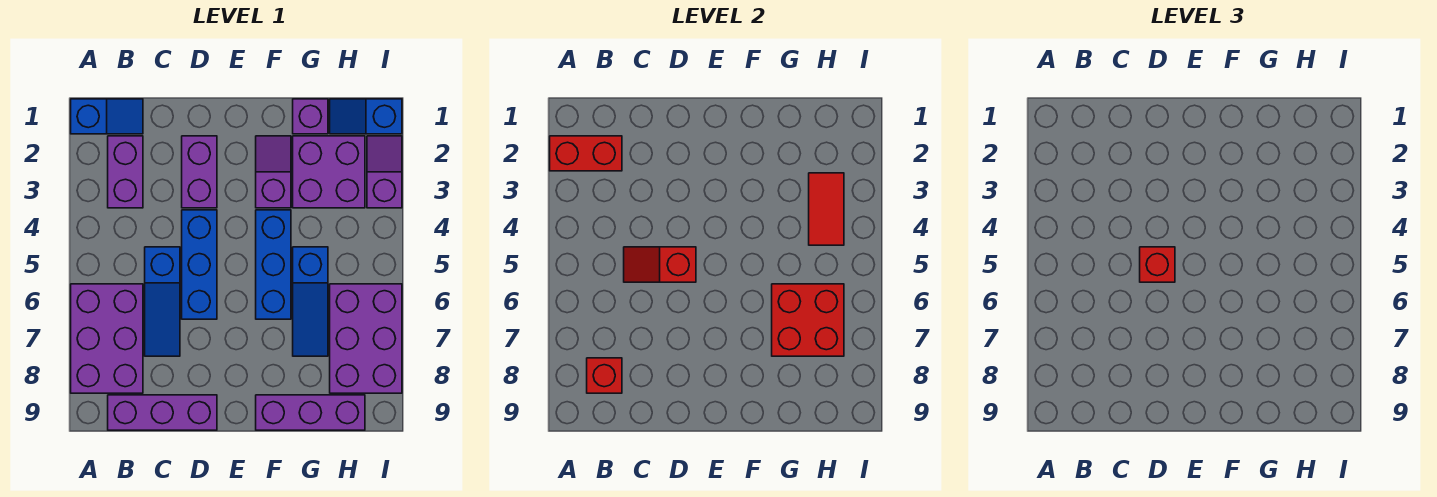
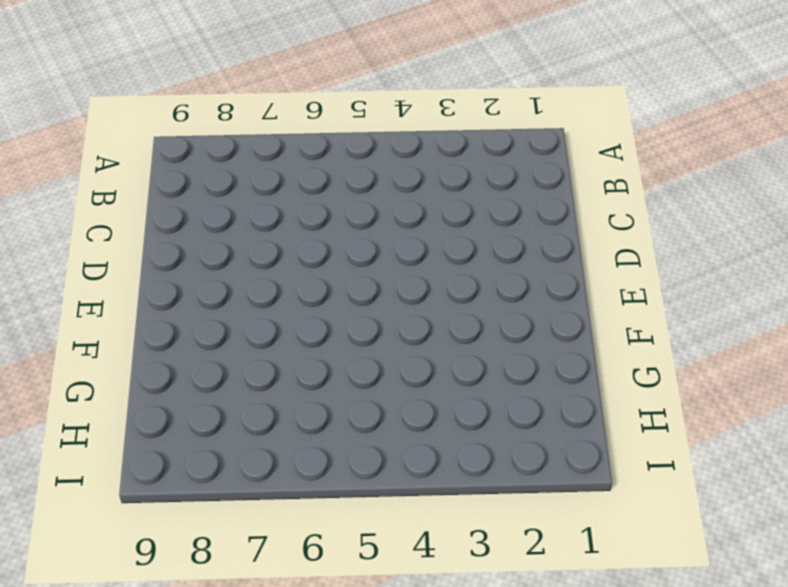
none -> blue 1x2 slope [71,99,143,134]
none -> purple 2x3 brick [71,284,143,393]
none -> purple 1x2 brick [108,136,143,208]

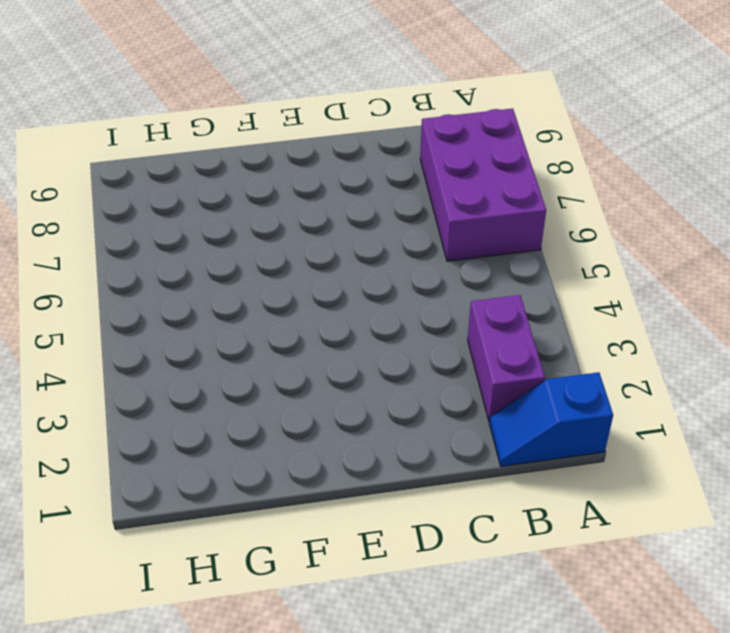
none -> purple 1x3 brick [108,395,217,430]
none -> blue 1x3 slope [145,247,180,356]
none -> purple 1x2 brick [182,136,217,208]

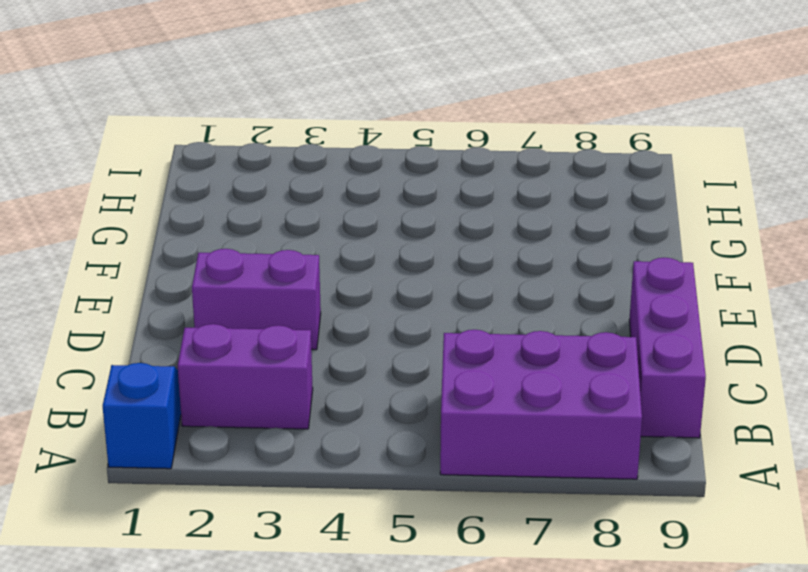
none -> blue 1x3 slope [145,247,180,356]
none -> blue 1x3 brick [182,210,217,319]
none -> purple 1x2 slope [256,136,291,208]

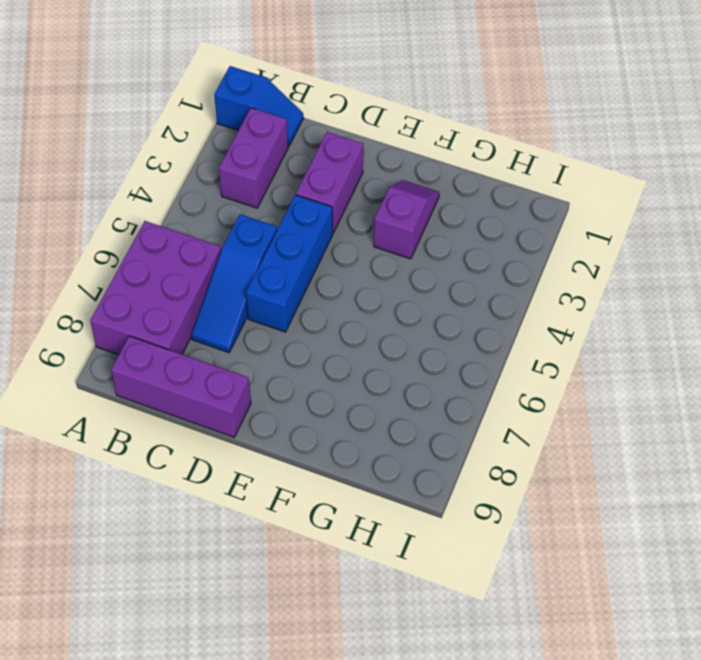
none -> blue 1x3 brick [256,210,291,319]
none -> purple 1x3 brick [256,395,365,430]
none -> purple 1x1 brick [293,99,328,134]

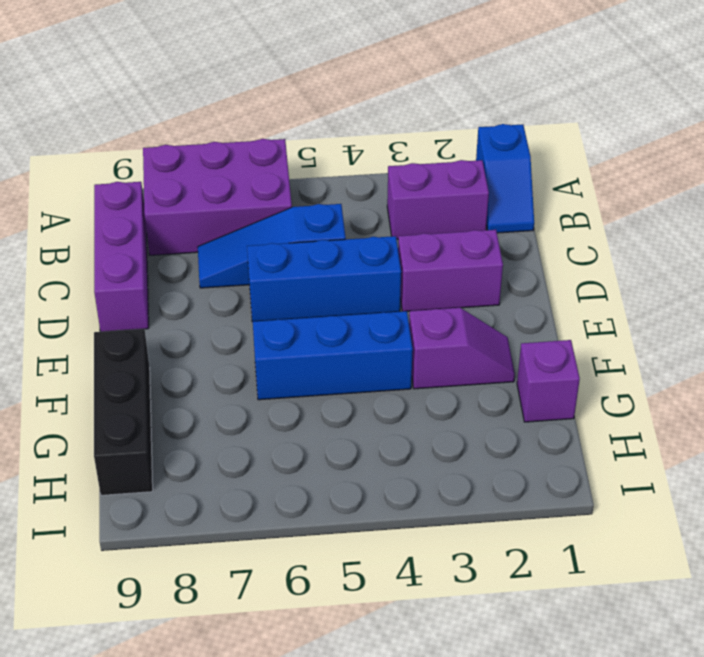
black 1x3 brick [94,329,153,495] -> purple 1x3 brick [256,395,365,430]
none -> purple 2x2 brick [293,136,365,208]
none -> blue 1x3 slope [293,247,328,356]
none -> blue 1x2 slope [330,99,402,134]

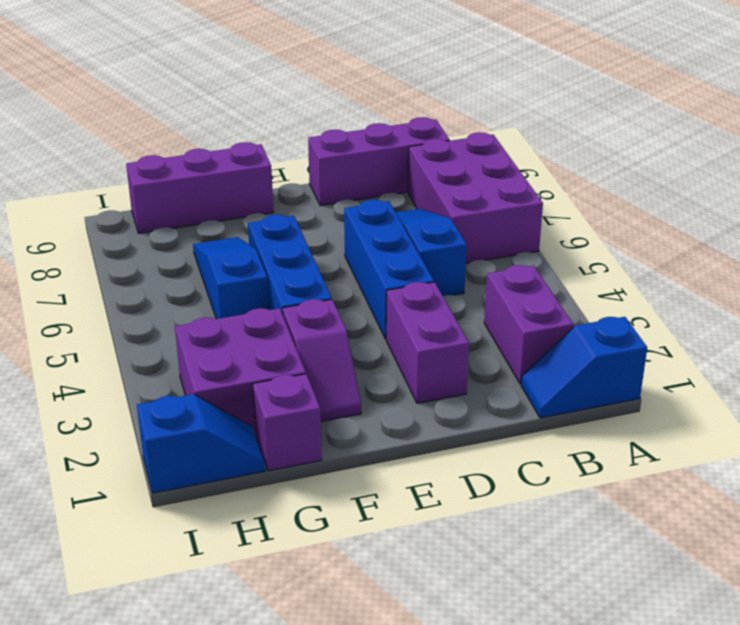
none -> purple 2x3 brick [330,284,402,393]
none -> purple 1x2 slope [367,136,402,208]
none -> red 1x2 brick [550,136,622,171]

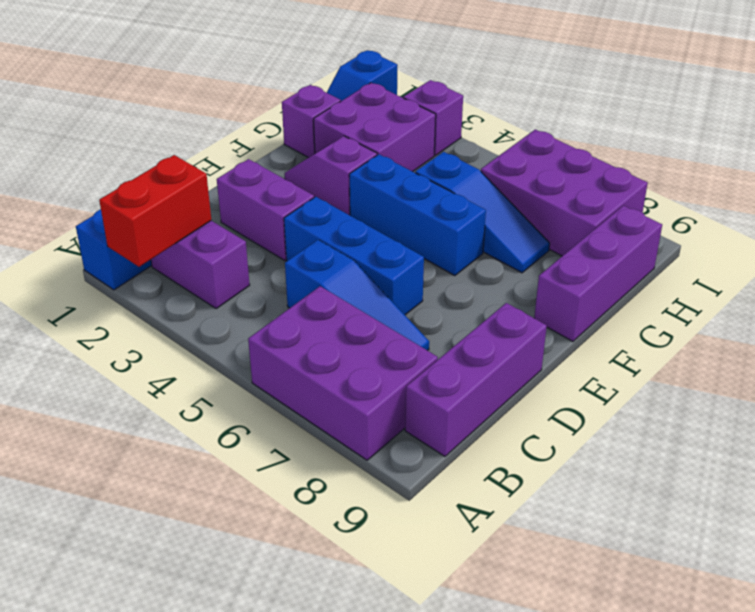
none -> red 1x1 brick [587,358,622,393]
none -> red 1x2 slope [624,247,696,282]
none -> red 2x2 brick [772,284,844,356]

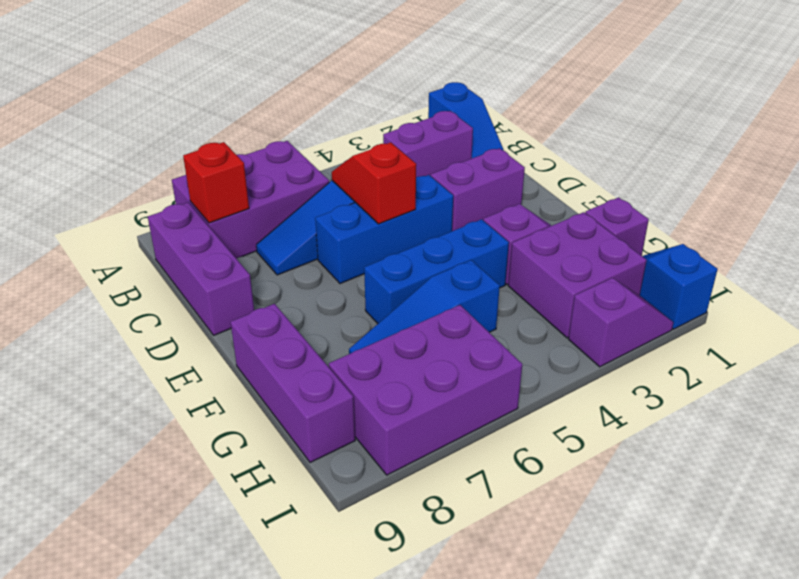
none -> red 1x2 brick [550,136,622,171]
none -> red 2x2 brick [772,284,844,356]
none -> red 1x2 tile [809,173,844,245]

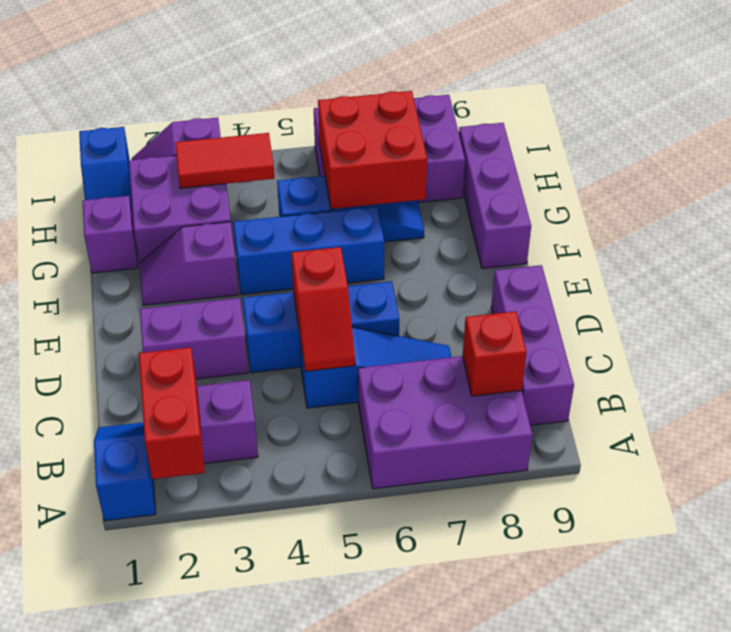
none -> red 1x1 brick [1140,247,1175,282]

